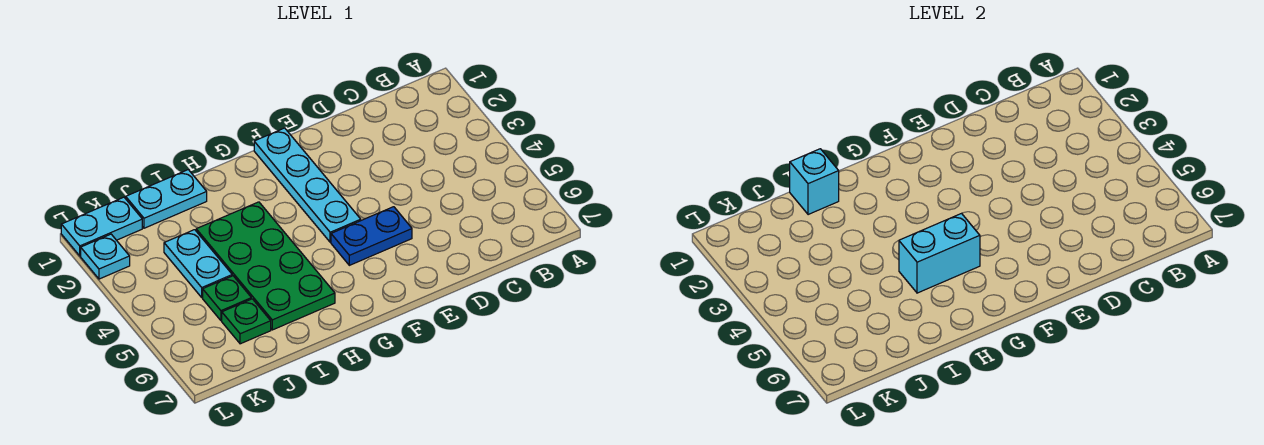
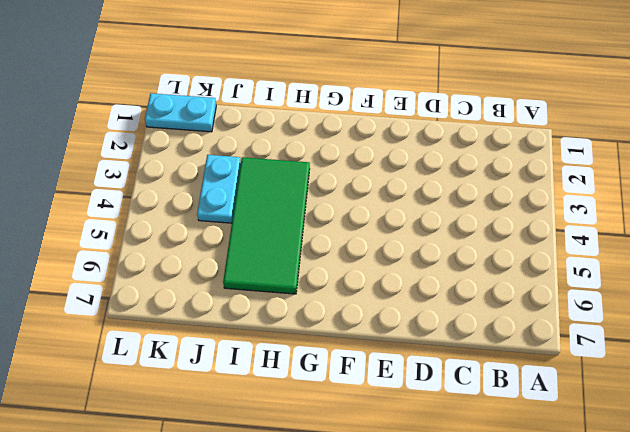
green 2x4 tile [223,157,310,294] -> green 2x4 plate [196,202,335,330]
none -> blue 1x2 plate [331,207,412,265]
none -> cyan 1x4 plate [254,128,361,242]

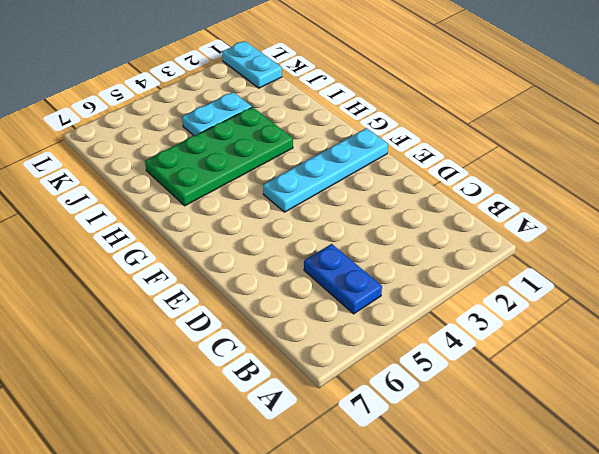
blue 1x2 plate [304,244,382,314] -> blue 1x2 plate moved to [331,207,412,265]
none -> cyan 1x2 plate [126,170,207,228]
none -> green 1x1 plate [203,276,251,321]

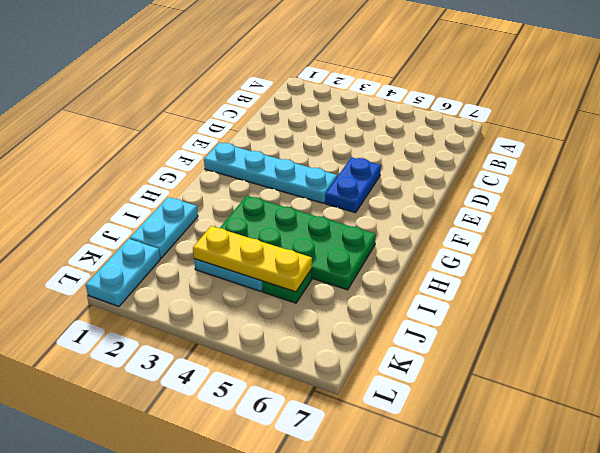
yellow 1x3 plate [193,226,312,292] -> none
none -> green 1x1 plate [222,299,271,344]
none -> cyan 1x1 plate [81,234,130,279]

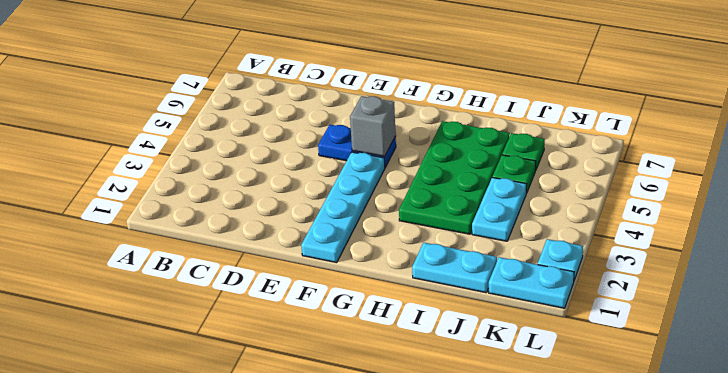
grey 1x1 brick [350,96,396,157] -> none
none -> cyan 1x2 brick [899,213,980,293]
none -> cyan 1x1 brick [790,149,839,215]

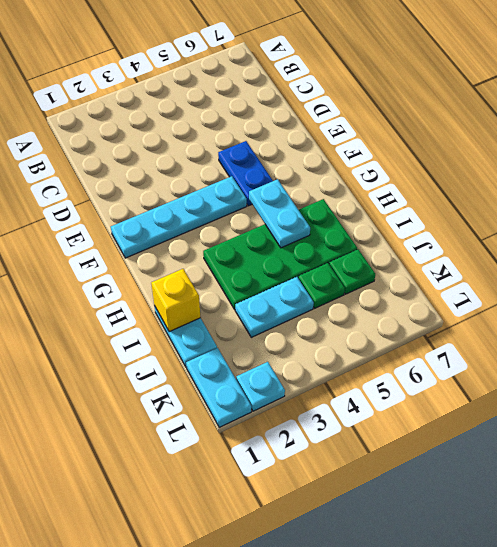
cyan 1x2 plate [249,179,310,248] -> cyan 1x2 brick [899,213,980,293]
yellow 1x1 brick [151,269,201,332] -> cyan 1x1 brick [790,149,839,215]

